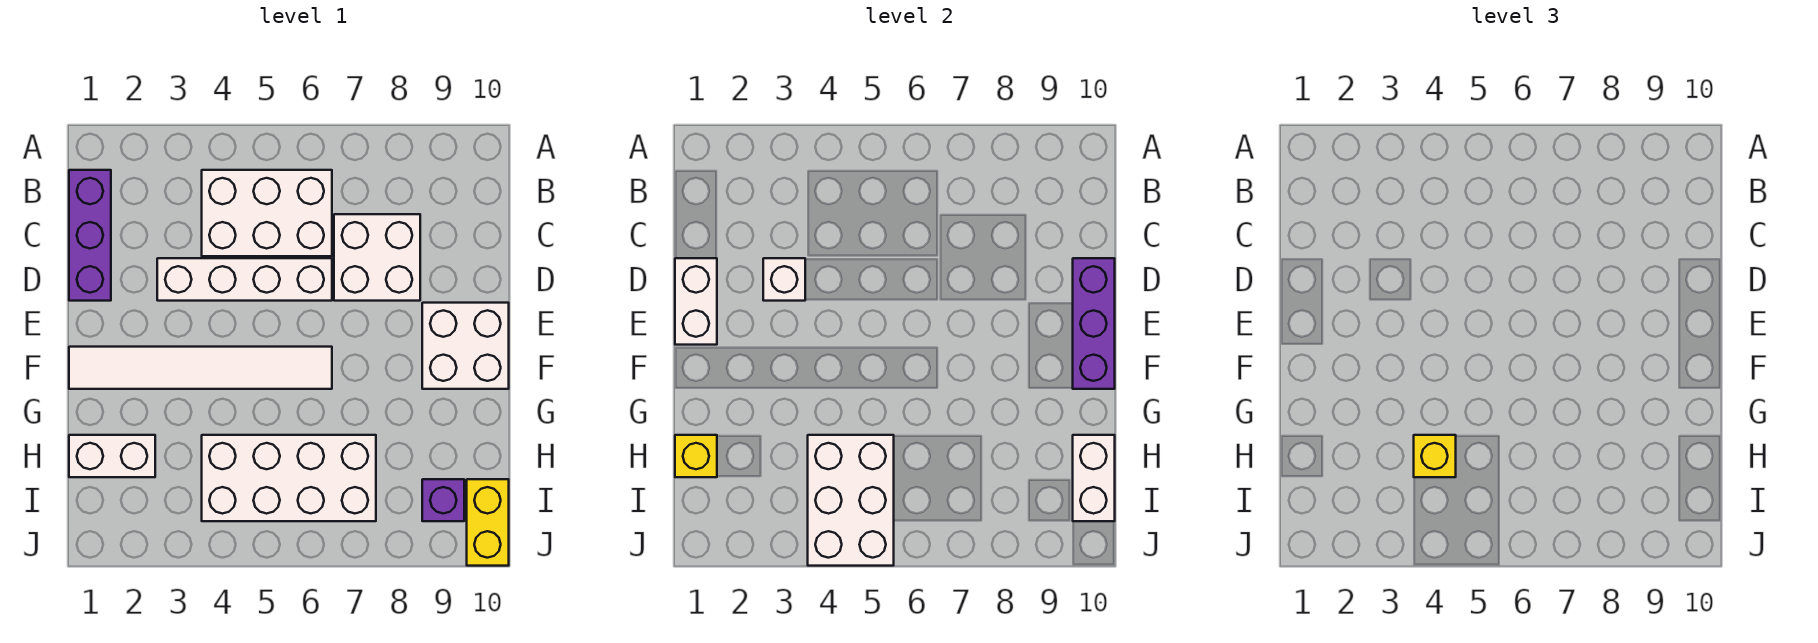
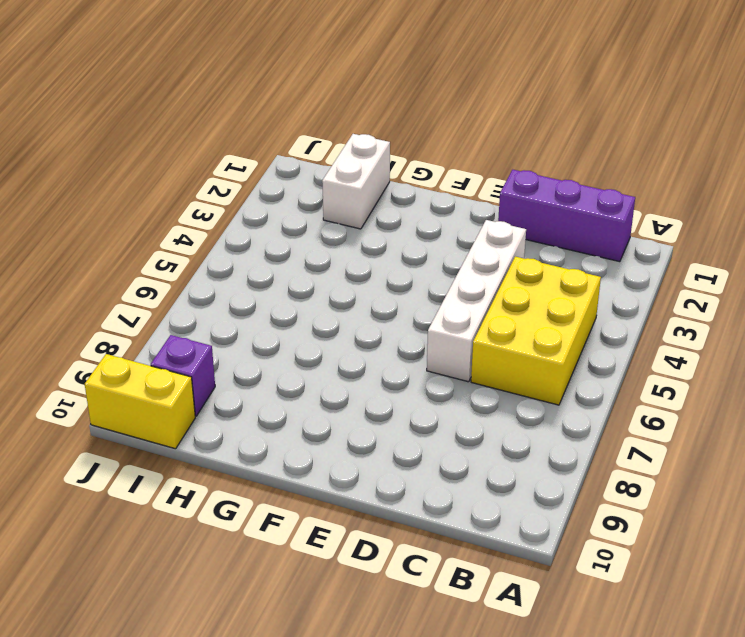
yellow 2x3 brick [471,257,601,405] -> white 2x3 brick [202,170,332,256]
none -> white 2x2 brick [334,214,420,301]
none -> white 2x2 brick [422,303,509,389]
none -> white 1x6 tile [69,347,332,389]

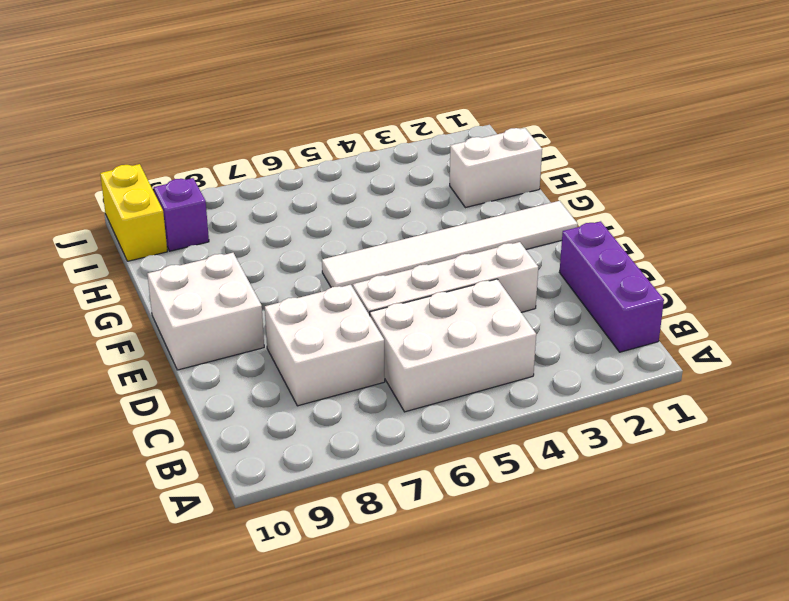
none -> white 2x4 brick [202,435,376,521]
none -> white 1x2 brick [675,258,717,345]
none -> white 1x1 brick [763,258,805,301]

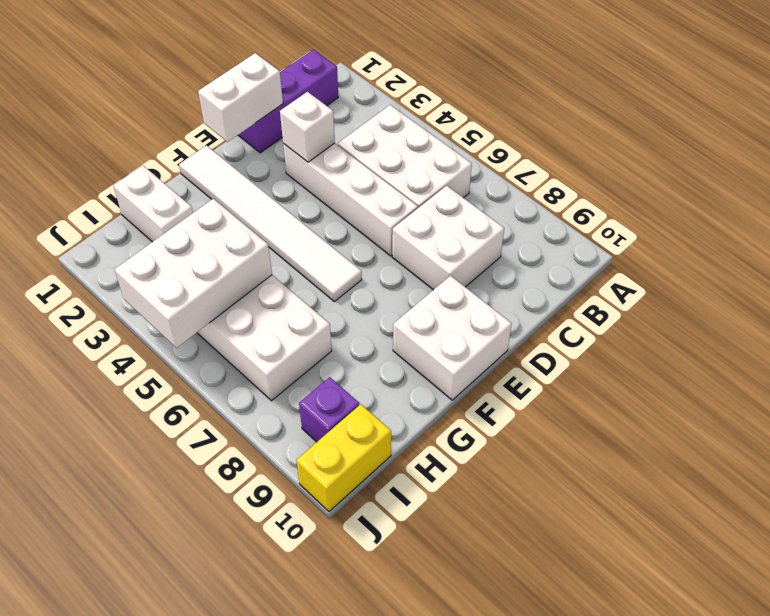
none -> purple 1x3 brick [1073,258,1115,389]
none -> yellow 1x1 brick [675,435,717,477]
none -> white 1x2 brick [1073,435,1115,521]

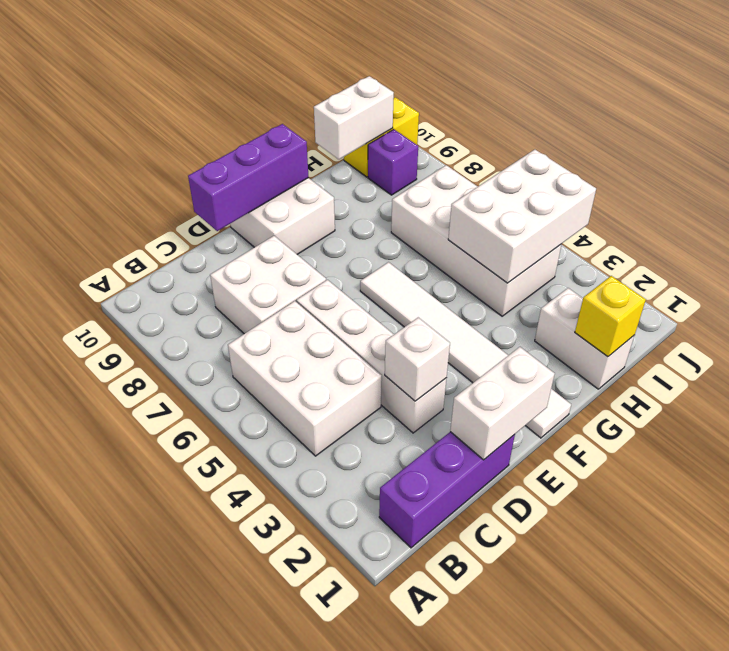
none -> yellow 1x1 brick [1414,435,1456,477]

